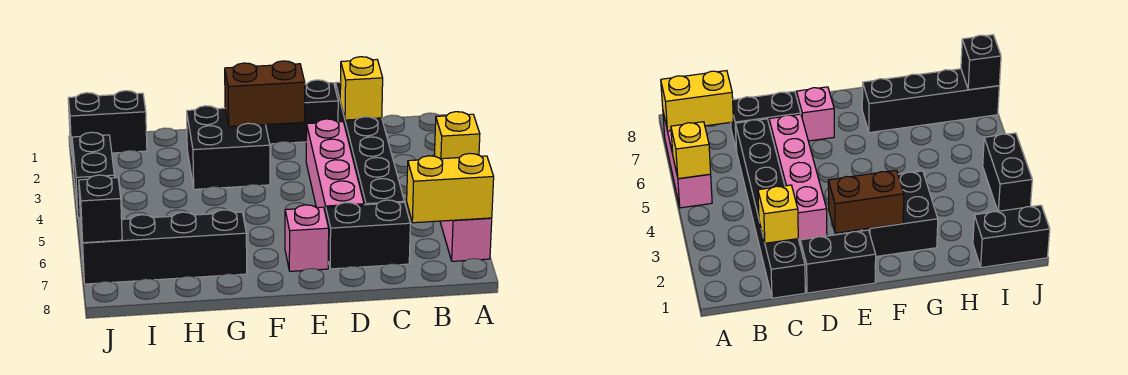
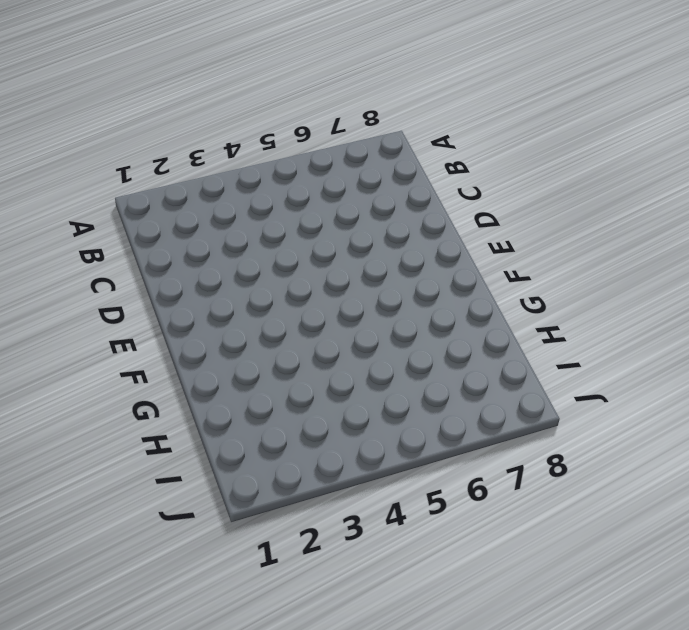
none -> pink 1x3 brick [440,218,492,261]
none -> black 1x6 brick [335,82,404,205]
none -> black 1x2 brick [326,200,410,269]

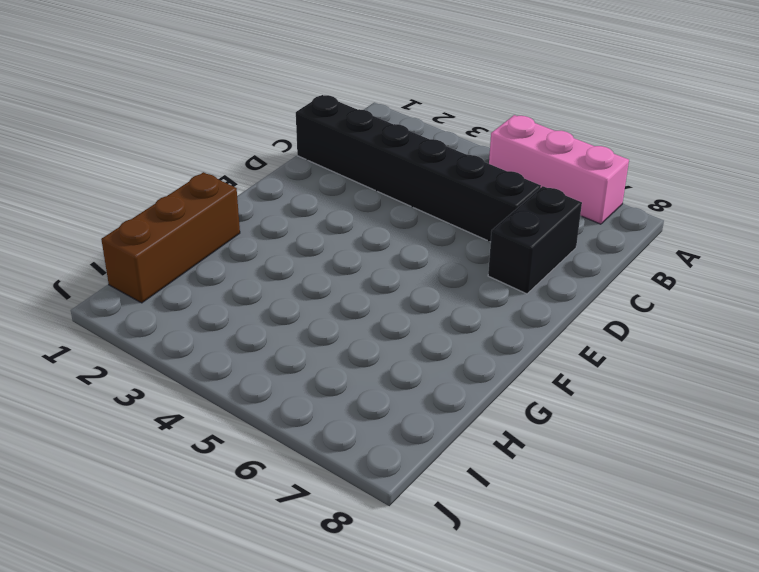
brown 1x3 brick [101,172,240,303] -> black 1x2 brick [68,91,147,155]
none -> black 1x2 brick [266,80,338,144]
none -> pink 1x4 brick [306,119,364,214]
none -> pink 1x1 brick [285,205,329,271]

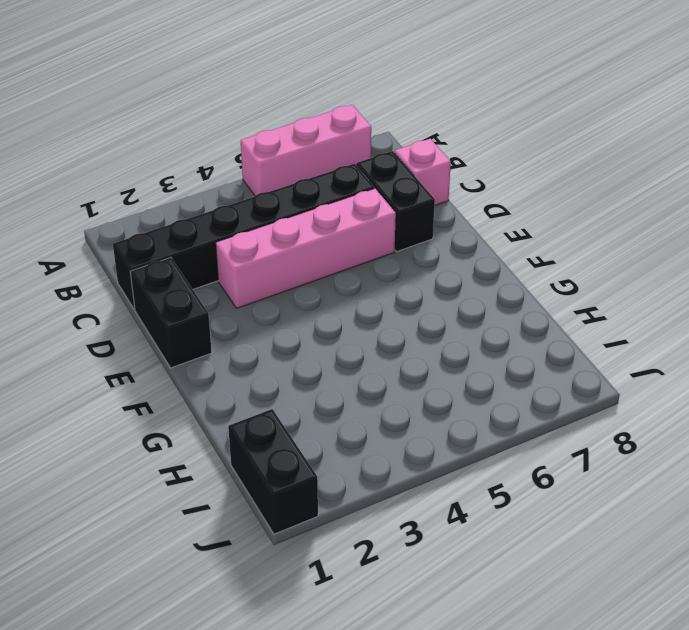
pink 1x1 brick [394,139,451,206] -> pink 1x1 brick moved to [285,205,329,271]
none -> black 2x2 brick [187,106,270,189]
none -> black 1x4 brick [81,210,247,284]
none -> black 1x2 brick [72,132,114,218]

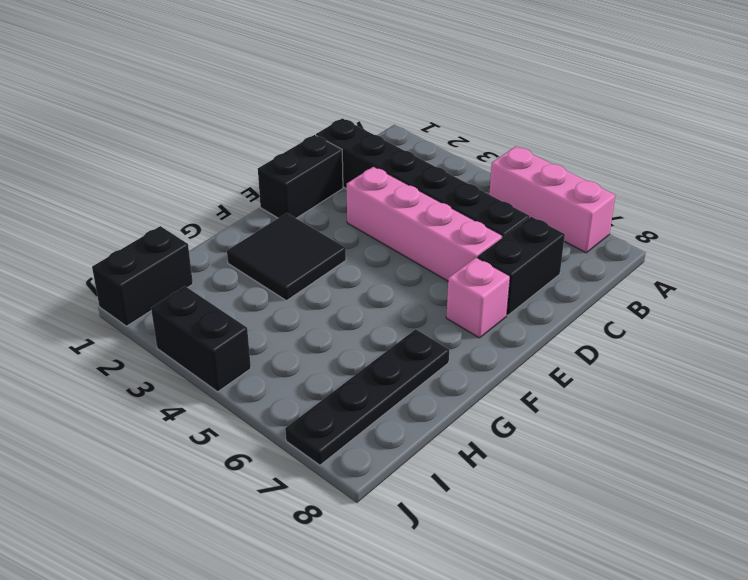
black 2x2 tile [227,213,346,301] -> black 2x2 brick [187,106,270,189]
black 1x4 plate [285,329,449,465] -> black 1x4 brick [81,210,247,284]
none -> yellow 1x1 brick [435,112,480,159]
none -> yellow 1x2 brick [407,153,494,223]
none -> yellow 1x1 brick [340,57,383,120]

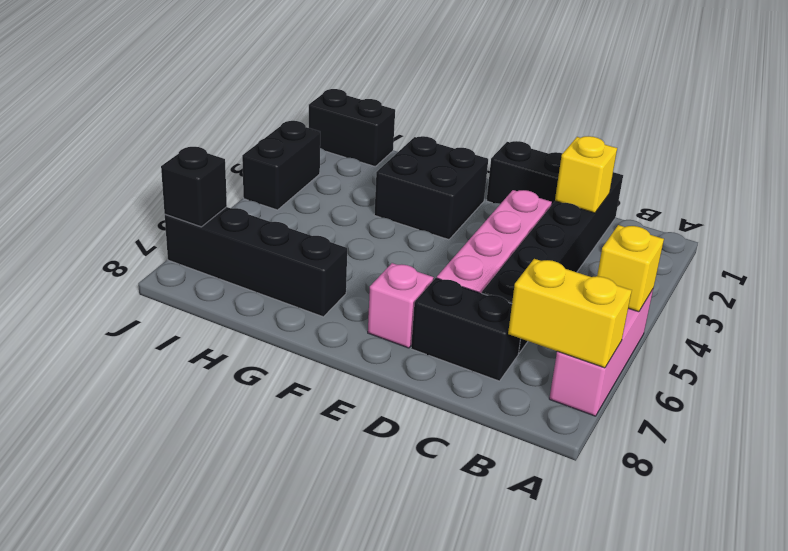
none -> brown 1x2 brick [225,61,305,127]

